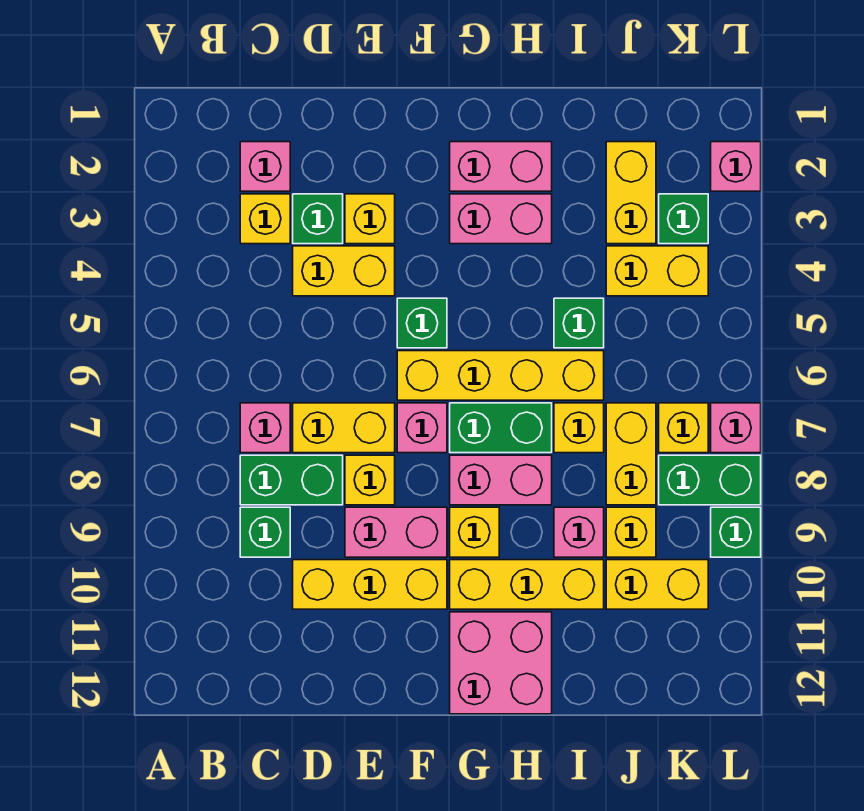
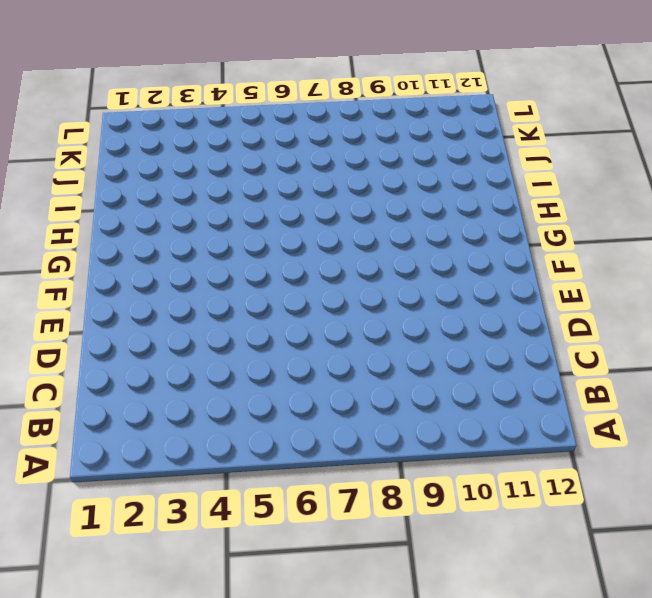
none -> pink 1x1 brick [240,142,290,191]
none -> yellow 1x1 brick [240,194,290,244]
none -> pink 1x1 brick [240,403,290,453]
none -> green 1x2 brick [240,455,343,505]

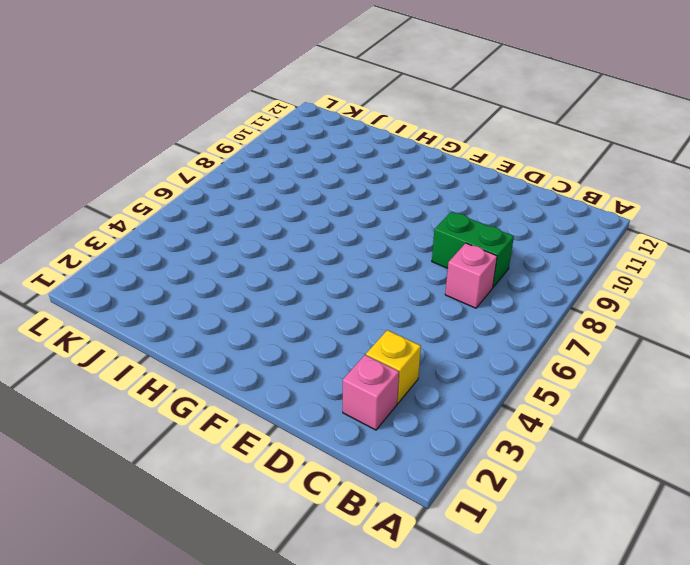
none -> green 1x1 brick [240,507,290,557]
none -> green 1x1 brick [293,194,343,244]
none -> yellow 1x2 brick [293,246,395,296]
none -> yellow 1x2 brick [293,403,395,453]

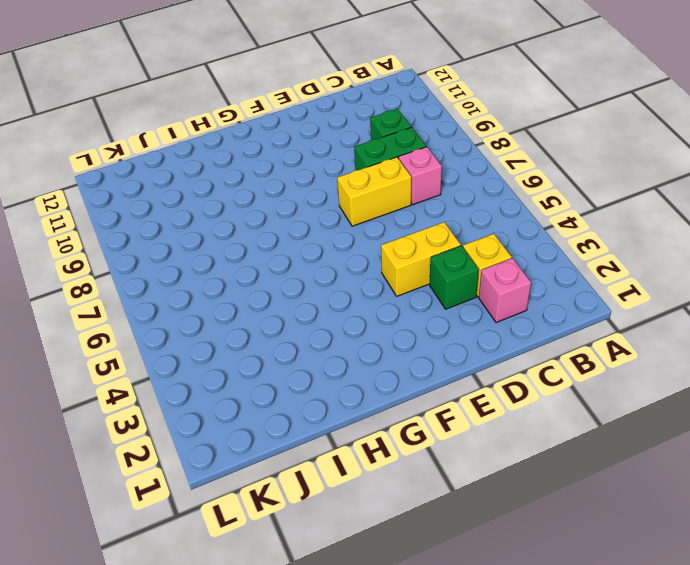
none -> yellow 1x3 brick [293,560,447,609]
none -> yellow 1x1 brick [345,194,395,244]
none -> yellow 1x1 brick [345,455,395,505]
none -> pink 1x2 brick [345,507,447,557]

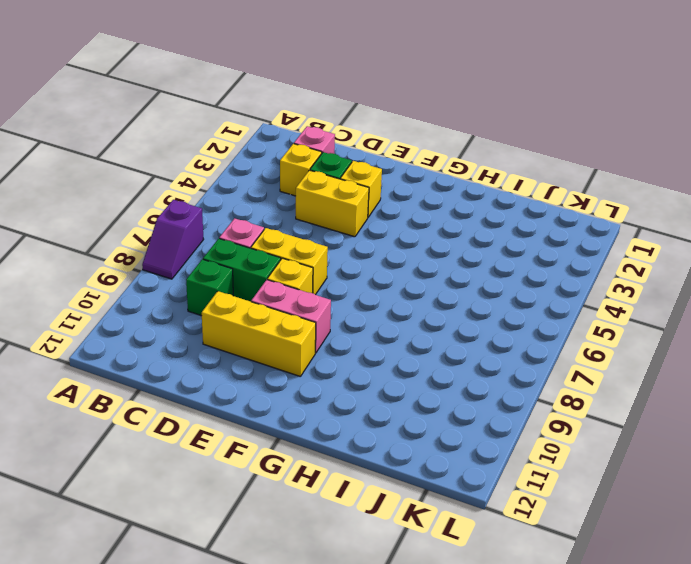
purple 1x2 slope [142,200,204,279] -> none
none -> green 1x1 brick [397,298,447,348]
none -> yellow 1x4 brick [397,351,604,400]
none -> pink 1x1 brick [397,403,447,453]
none -> pink 1x2 brick [450,142,552,191]

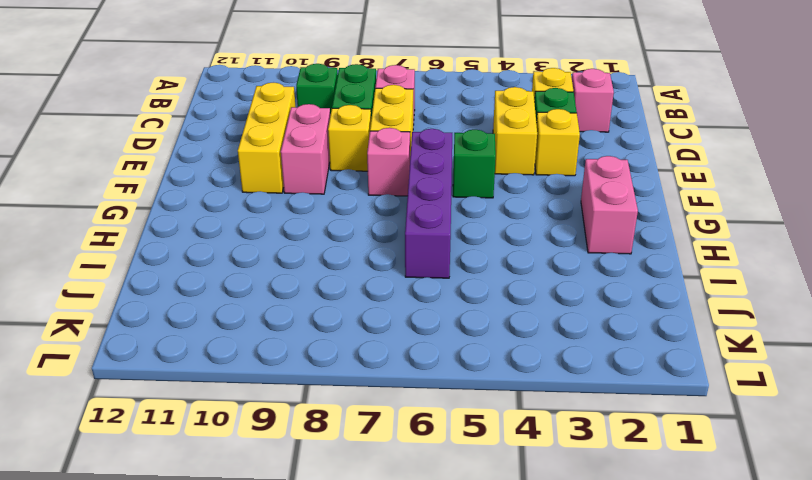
purple 1x4 brick [405,129,452,278] -> yellow 1x4 brick [397,351,604,400]
none -> pink 1x2 brick [450,194,552,244]
none -> green 1x2 brick [450,403,552,453]
none -> pink 1x2 brick [450,455,552,505]
none -> yellow 1x1 brick [450,507,499,557]

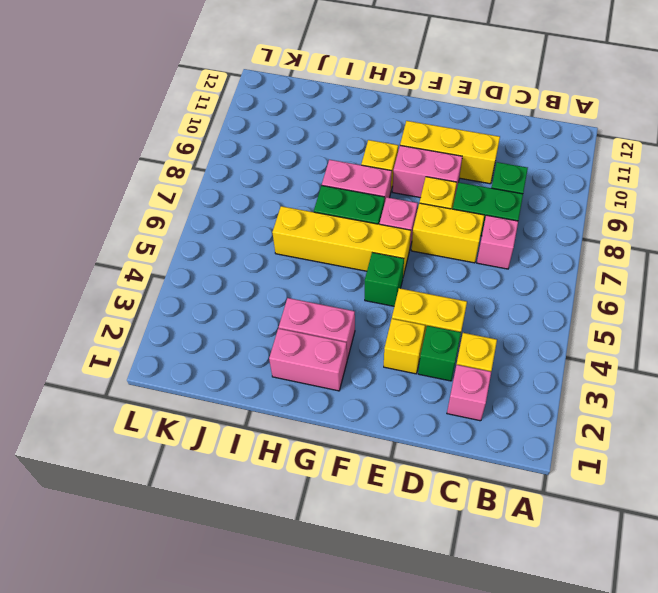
none -> yellow 1x3 brick [450,560,604,609]
none -> pink 2x2 brick [450,612,552,714]
none -> green 1x1 brick [554,298,604,348]
none -> yellow 1x1 brick [554,403,604,453]

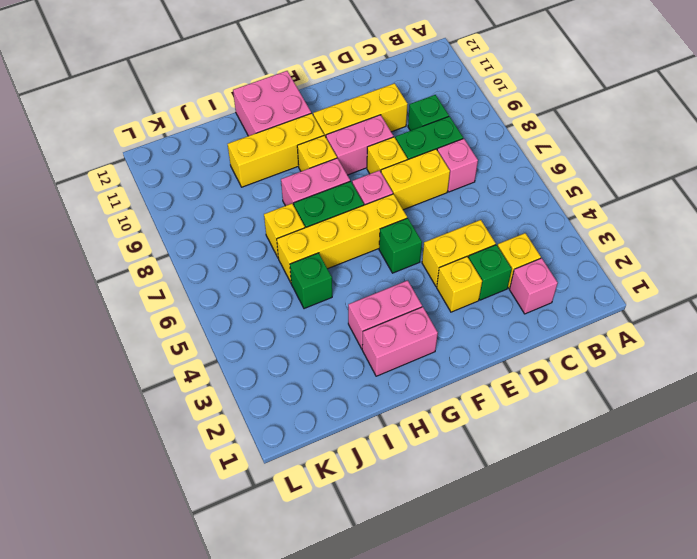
none -> pink 1x1 brick [554,507,604,557]
none -> yellow 1x2 brick [606,142,656,244]
none -> yellow 1x2 brick [606,246,708,296]
none -> yellow 1x2 brick [606,403,656,505]

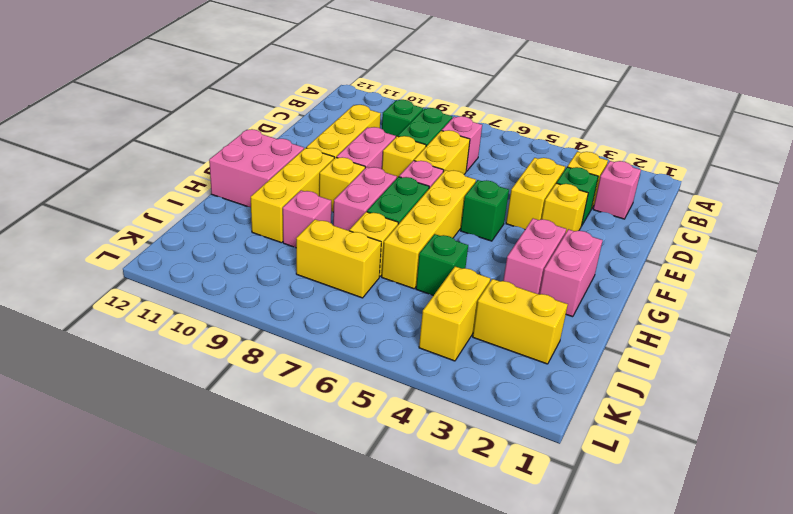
none -> yellow 1x1 brick [606,507,656,557]
none -> yellow 1x2 brick [606,560,708,609]
none -> green 1x1 brick [659,194,708,244]
none -> yellow 1x1 brick [659,403,708,453]

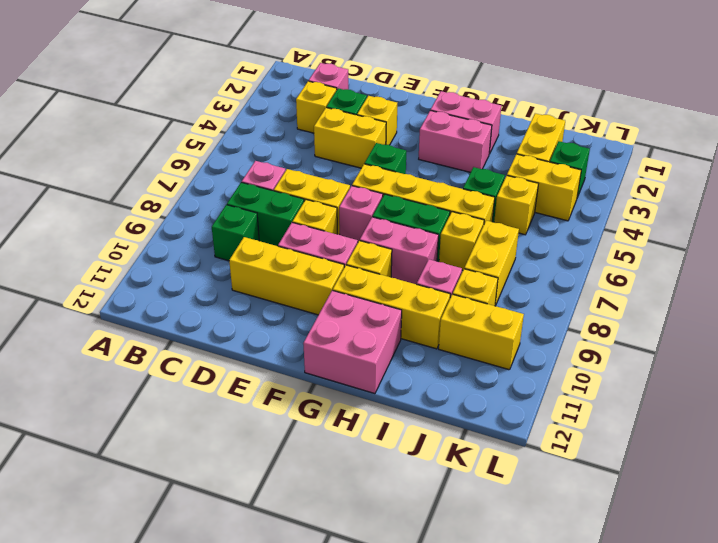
yellow 1x1 brick [494,176,538,235] -> yellow 1x1 brick moved to [659,403,708,453]
none -> green 1x2 brick [659,455,761,505]
none -> pink 1x1 brick [711,142,761,191]
none -> pink 1x1 brick [711,403,761,453]
none -> green 1x1 brick [711,507,761,557]

